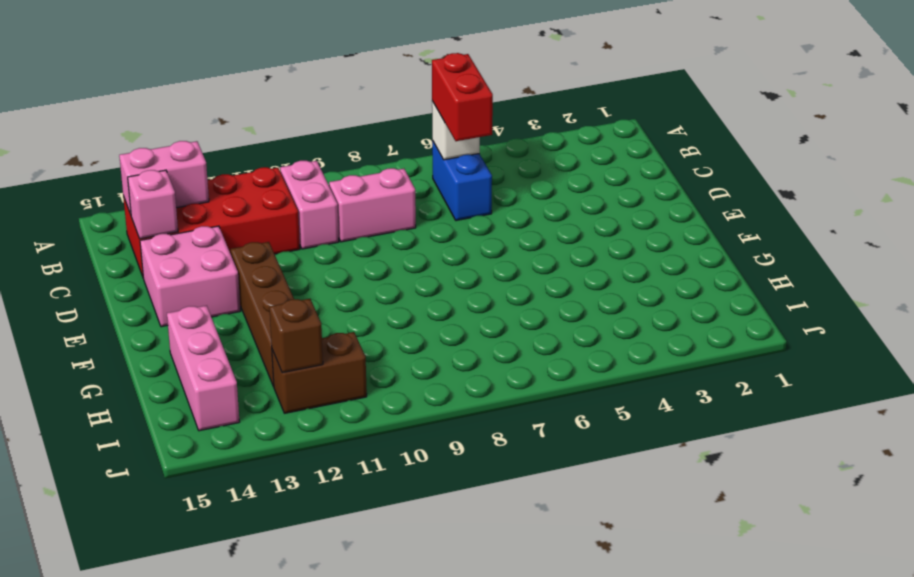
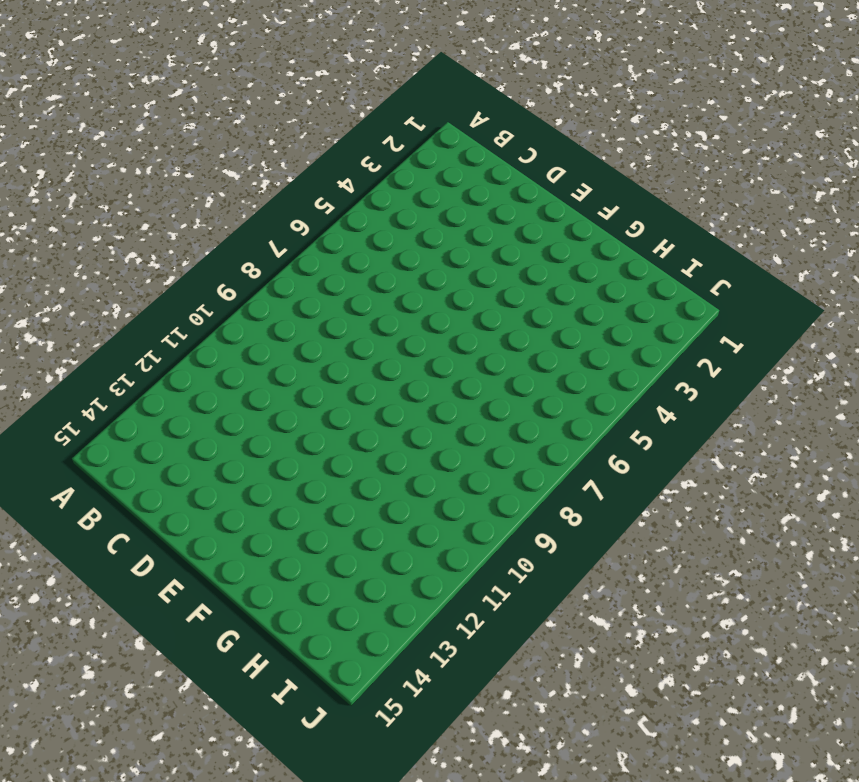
none -> blue 1x2 brick [432,141,492,221]
none -> pink 1x2 brick [280,161,339,249]
none -> red 2x4 brick [123,167,300,276]

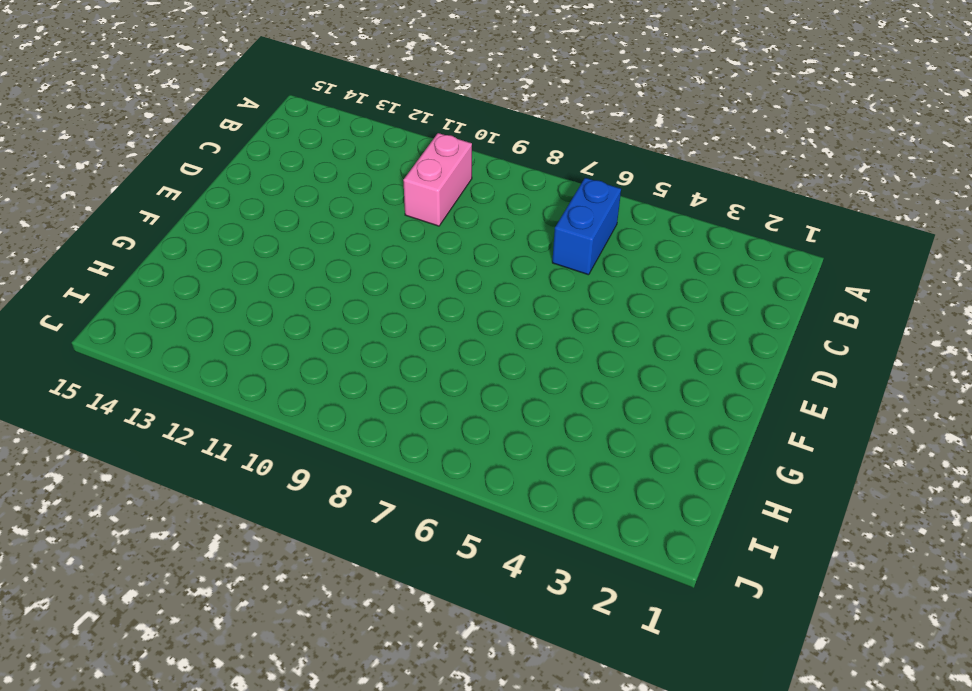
none -> red 2x4 brick [123,167,300,276]
none -> pink 1x2 brick [329,168,416,242]
none -> pink 2x2 brick [140,226,241,327]

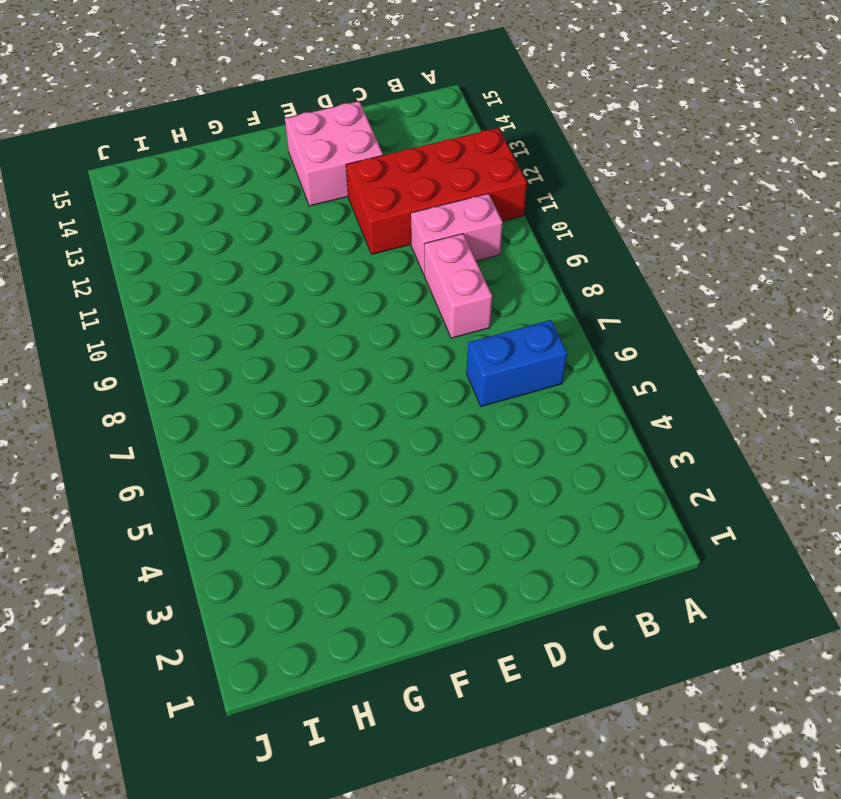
red 2x4 brick [346,128,527,254] -> red 2x4 brick turned to [123,167,300,276]
none -> brown 1x4 brick [231,242,294,387]
none -> pink 1x3 brick [167,306,240,431]
none -> brown 1x2 brick [272,332,367,413]

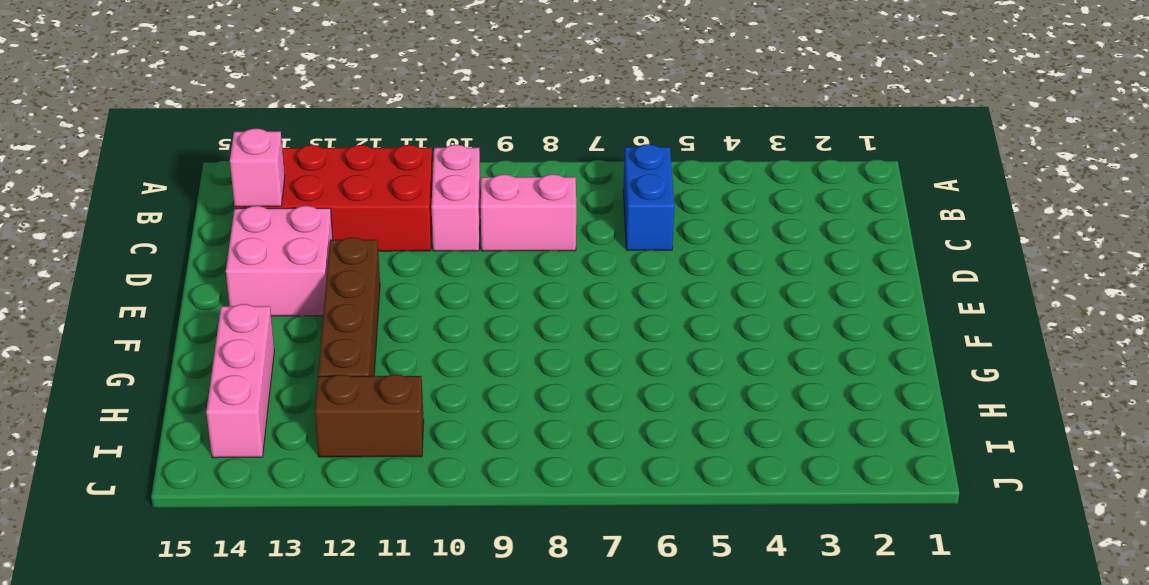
none -> white 1x1 brick [432,101,480,160]
none -> pink 1x2 brick [119,141,209,215]
none -> brown 1x1 brick [269,299,323,373]

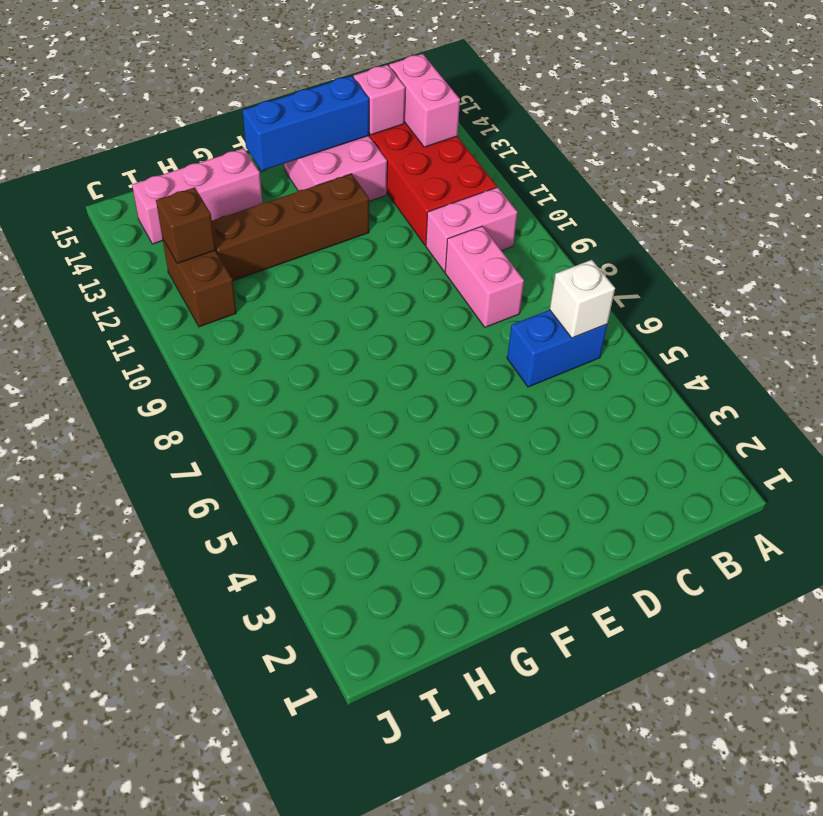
blue 1x3 brick [243,76,369,171] -> none
none -> red 1x2 brick [432,53,493,141]

